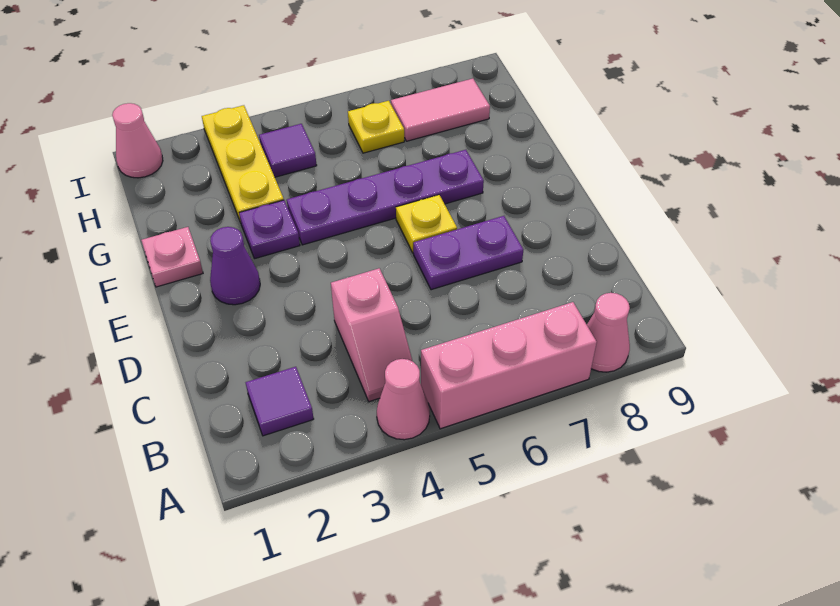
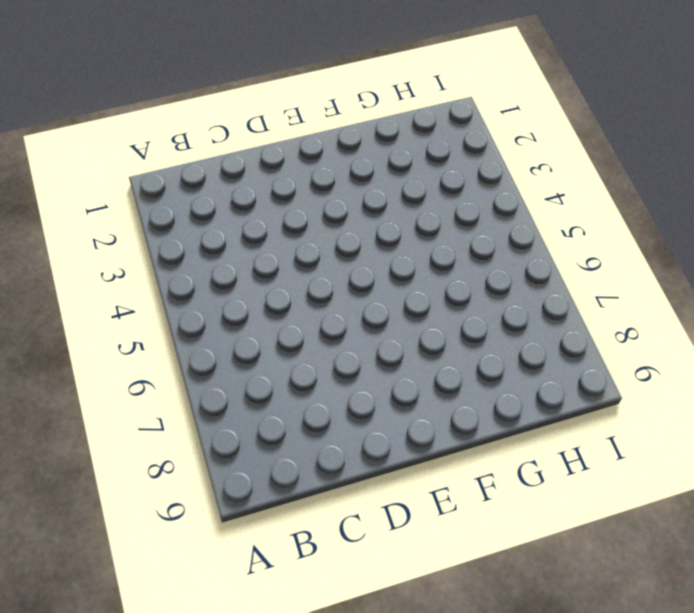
none -> pink 1x1 cone [377,359,430,440]
none -> pink 1x3 brick [421,302,597,429]
none -> pink 1x1 cone [587,293,630,372]

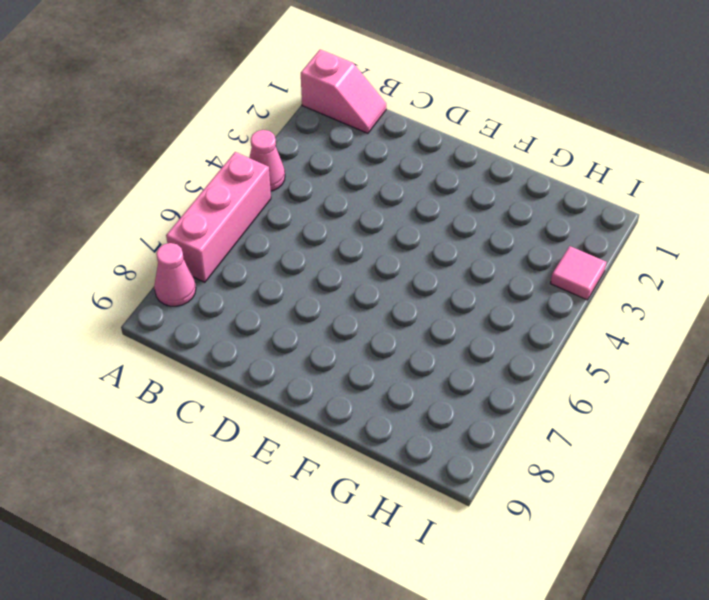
pink 1x2 slope [301,49,386,133] -> pink 1x2 slope turned to [331,268,412,402]
pink 1x1 tile [551,246,606,300] -> yellow 1x3 plate [202,105,284,223]
none -> purple 1x1 tile [246,367,314,436]
none -> purple 1x2 plate [413,216,523,290]
none -> purple 1x1 cone [210,227,260,305]

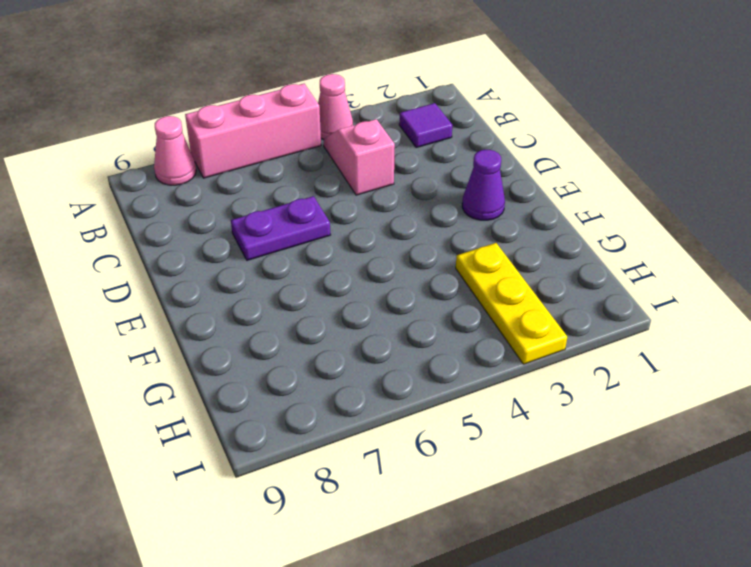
none -> yellow 1x1 plate [396,195,457,253]
none -> pink 1x1 plate [141,227,203,287]
none -> purple 1x1 plate [239,200,300,259]

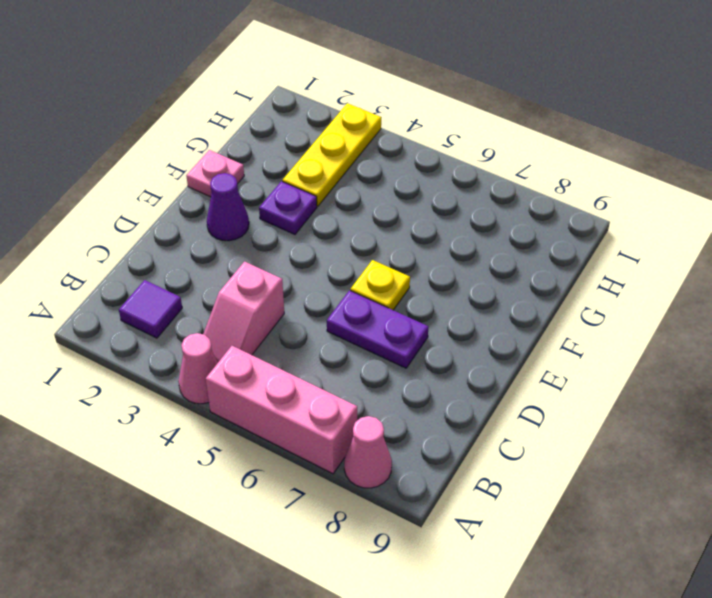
none -> purple 1x4 plate [287,150,484,245]
none -> purple 1x1 tile [259,124,317,177]
none -> yellow 1x1 plate [348,101,404,153]

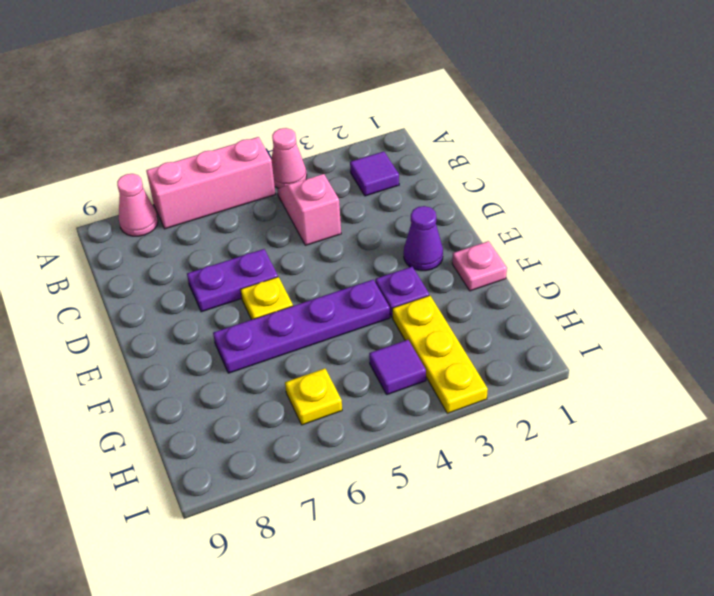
none -> pink 1x2 tile [391,79,490,141]
none -> pink 1x1 cone [112,103,163,178]

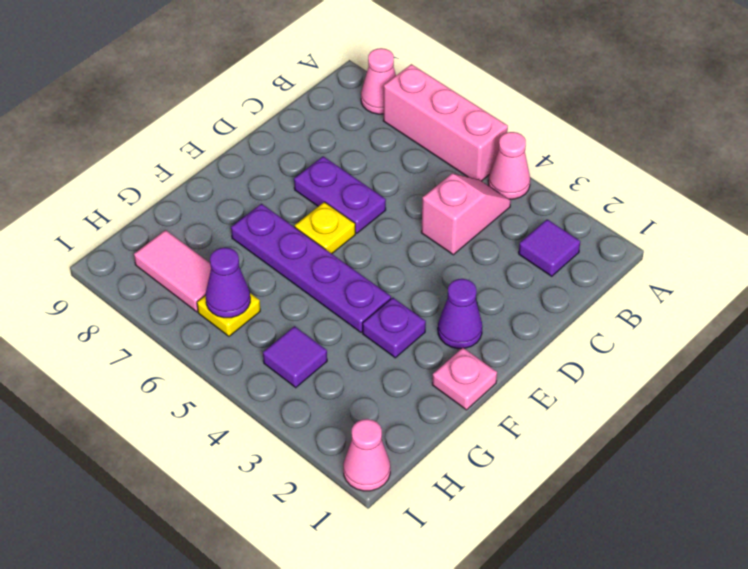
purple 1x1 cone [206,247,250,318] -> none
none -> yellow 1x3 plate [202,105,284,223]

